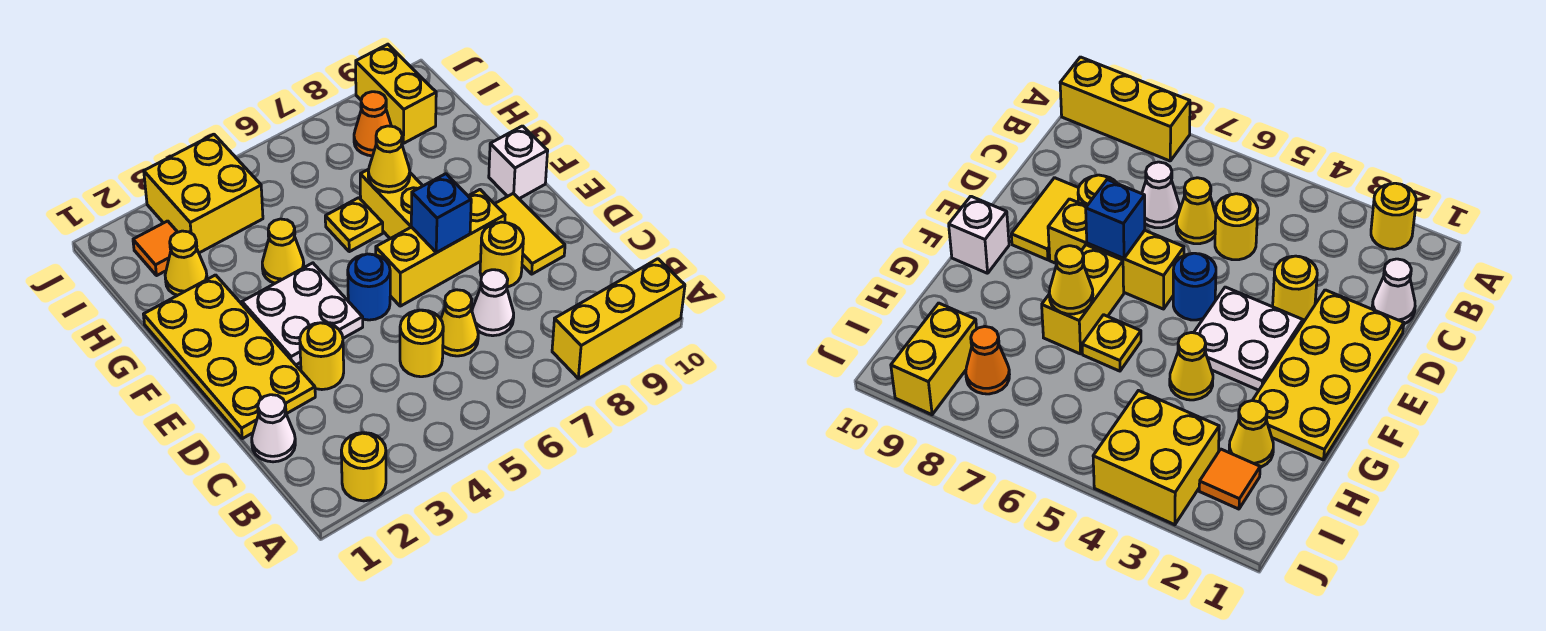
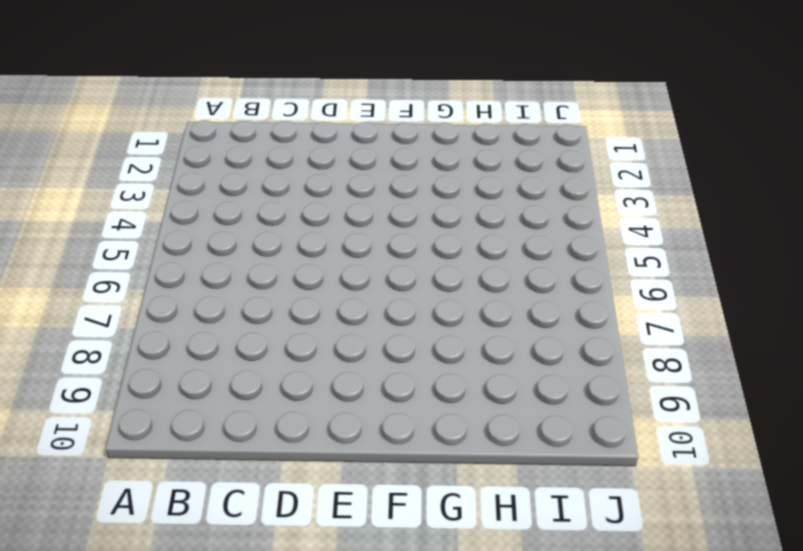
none -> yellow 1x1 round brick [341,433,386,501]
none -> yellow 1x3 brick [552,259,685,378]
none -> white 1x1 cone [252,395,295,462]

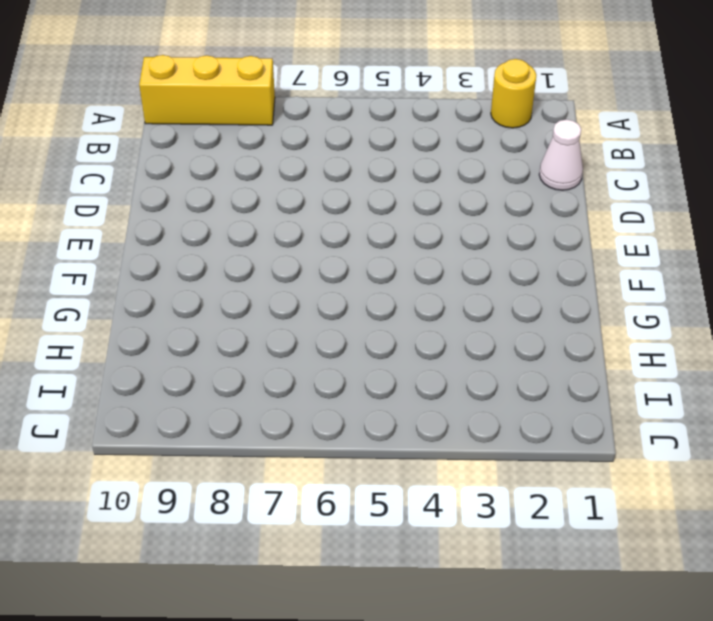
none -> yellow 1x1 round brick [400,310,443,377]
none -> yellow 1x1 cone [441,290,478,356]
none -> white 1x1 cone [472,270,514,336]

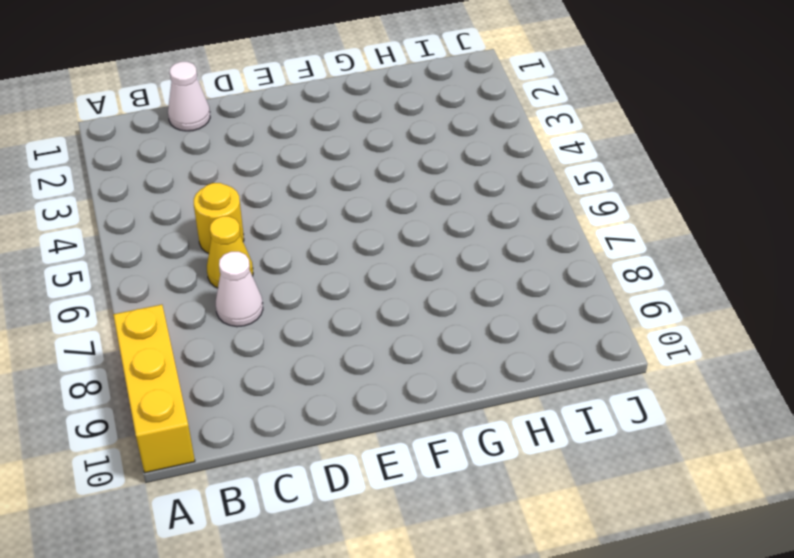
none -> yellow 1x1 round brick [341,433,386,501]
none -> yellow 2x4 plate [143,275,315,439]
none -> yellow 1x1 round brick [300,323,344,390]

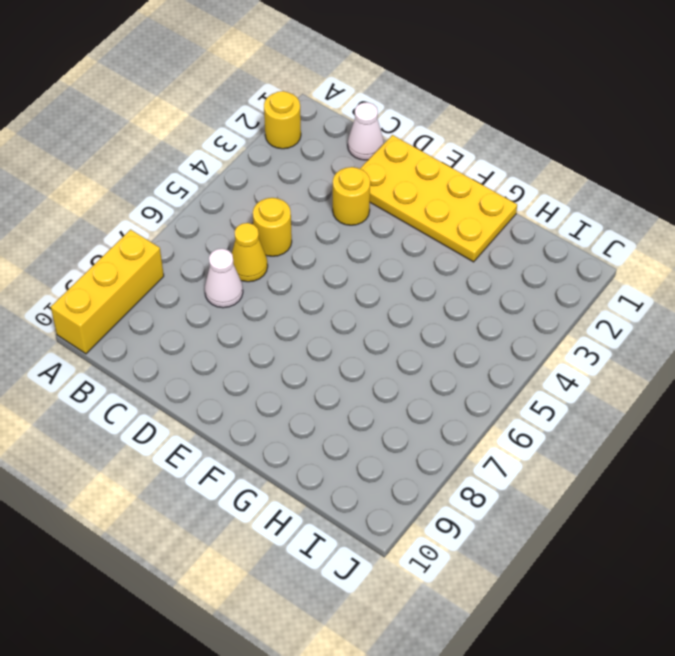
none -> yellow 1x1 round brick [480,222,524,287]
none -> yellow 1x2 tile [495,193,565,274]
none -> white 2x2 plate [242,263,363,365]

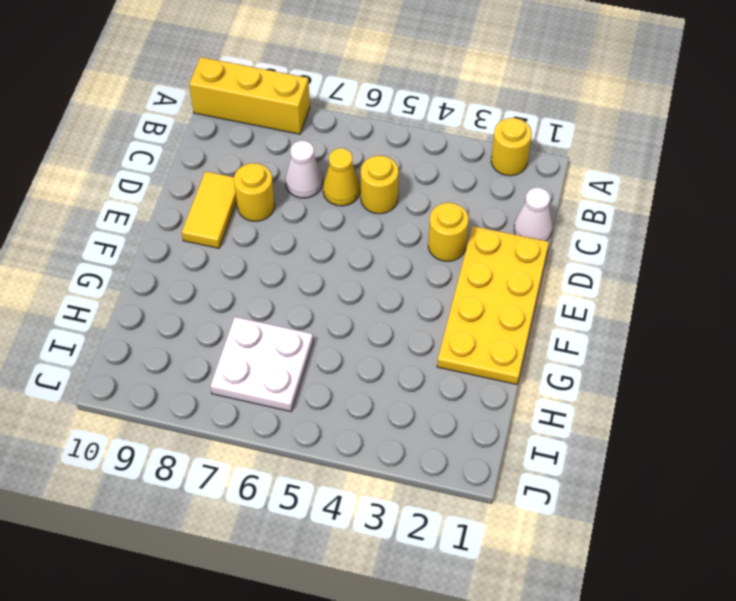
white 2x2 plate [210,317,313,412] -> white 2x2 plate moved to [242,263,363,365]
none -> blue 1x1 round brick [348,254,390,320]
none -> yellow 1x3 brick [376,190,505,306]
none -> yellow 1x2 brick [360,169,423,239]

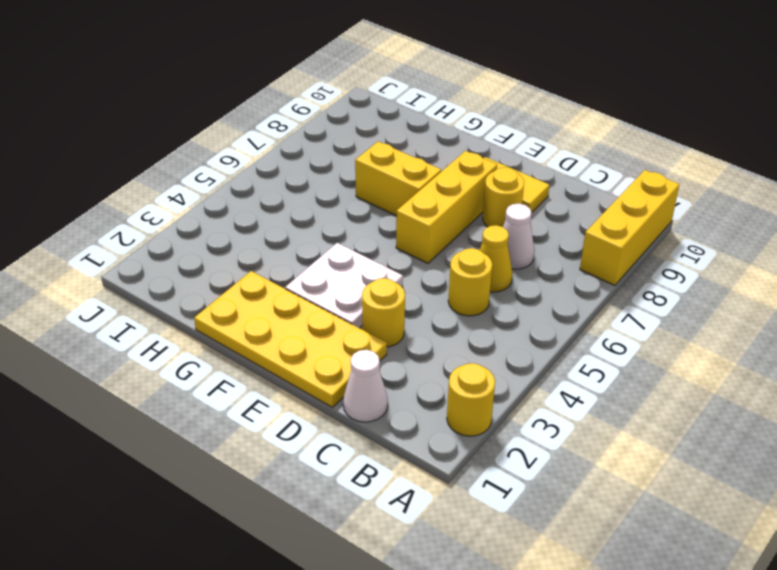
none -> blue 1x1 round brick [348,254,390,320]
none -> white 1x1 brick [489,126,548,199]
none -> yellow 1x1 cone [262,219,304,283]

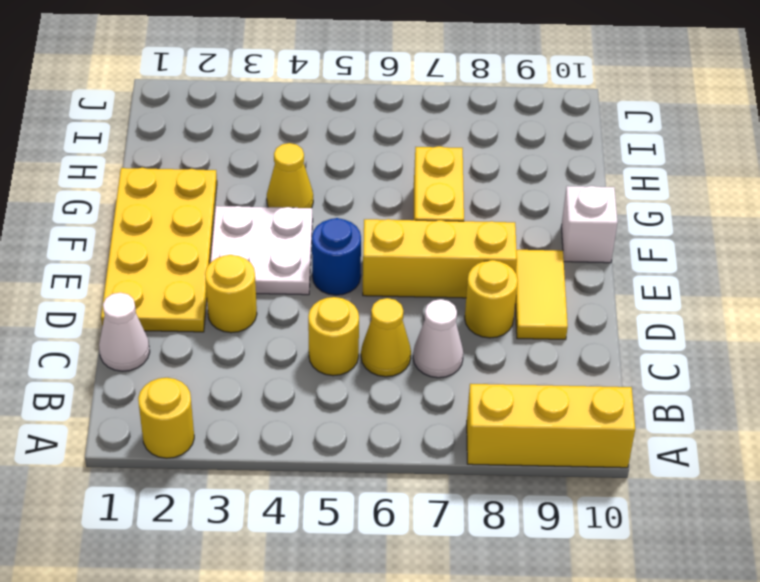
none -> yellow 1x1 plate [325,198,383,252]
none -> yellow 1x1 cone [165,231,207,295]
none -> orange 1x1 tile [133,221,177,276]

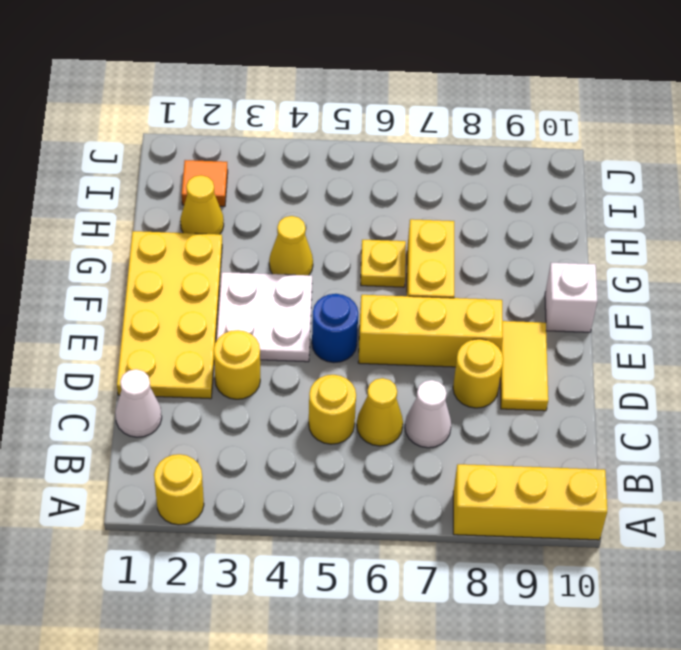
none -> yellow 2x2 brick [144,135,263,253]
none -> orange 1x1 cone [354,92,391,156]
none -> yellow 1x2 brick [356,44,436,143]

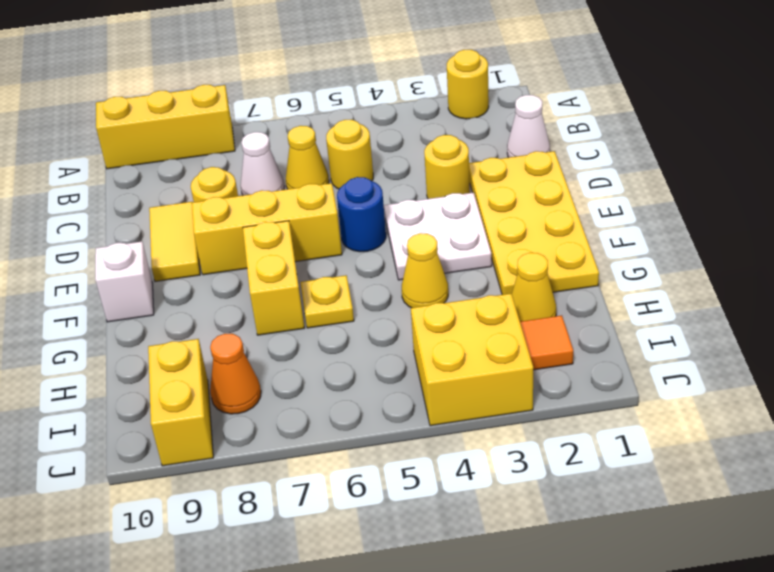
none -> blue 1x1 brick [411,174,471,253]
none -> yellow 1x1 cone [368,126,410,192]

